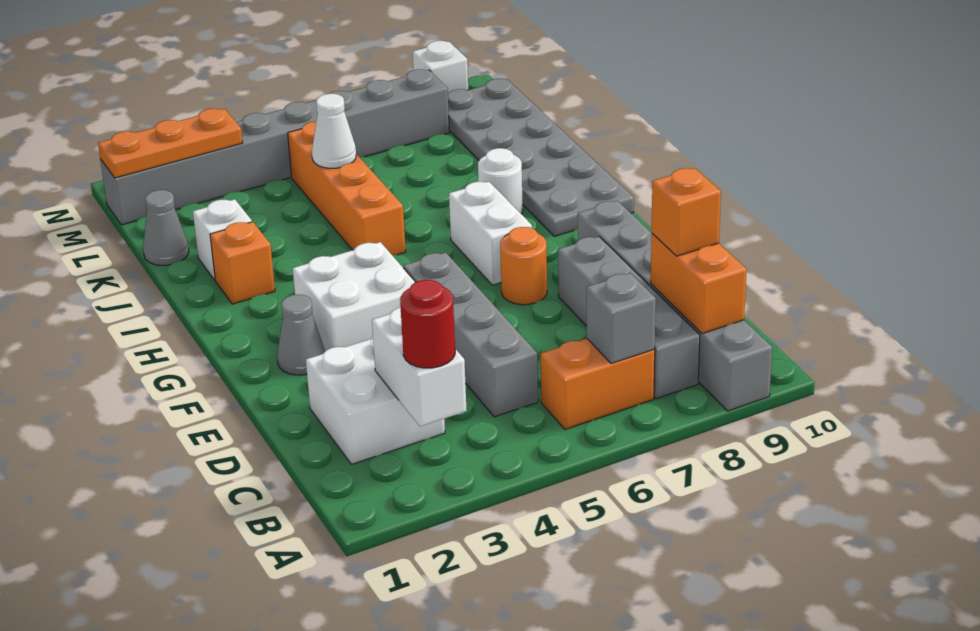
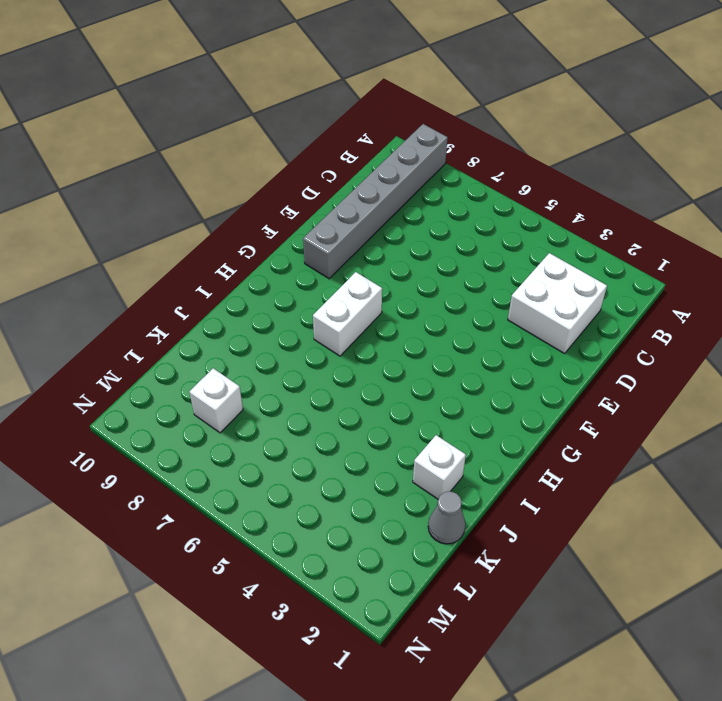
white 1x1 brick [190,368,243,433] -> white 1x1 brick moved to [413,41,468,93]
none -> orange 1x2 brick [541,338,655,429]
none -> grey 1x4 brick [558,237,700,399]
none -> grey 1x4 brick [404,253,538,417]

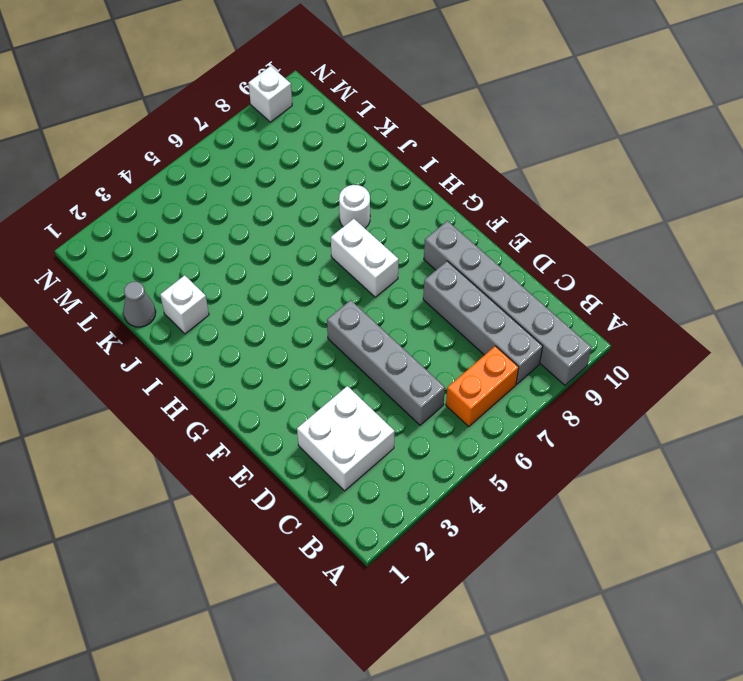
none -> grey 1x1 cone [277,295,325,375]
none -> white 2x2 brick [293,242,415,351]
none -> orange 1x1 round brick [500,227,547,305]

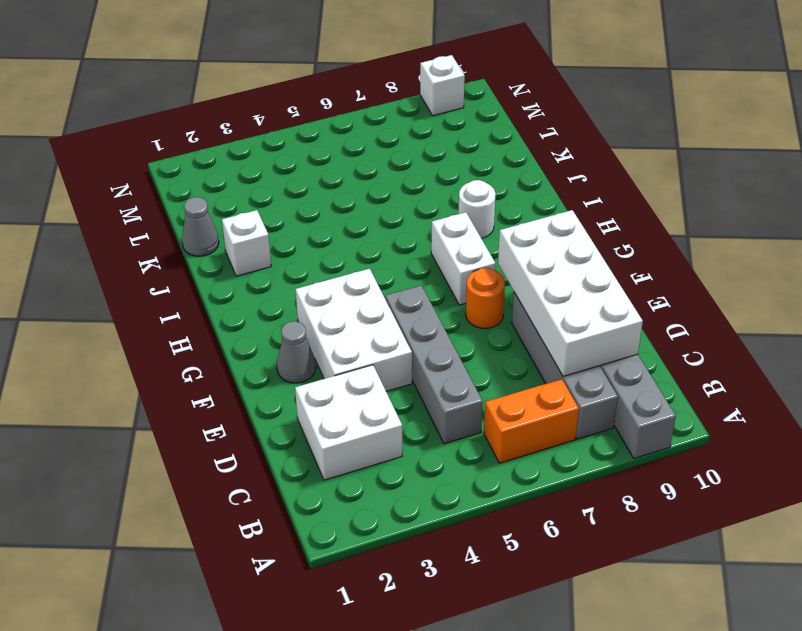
white 2x4 brick [498,210,643,376] -> orange 1x2 brick [651,234,747,334]
white 2x3 brick [296,269,412,391] -> white 2x2 brick [293,242,415,351]
none -> grey 2x6 plate [448,79,634,236]
none -> orange 1x1 brick [210,222,275,304]
none -> orange 1x4 brick [288,122,406,255]

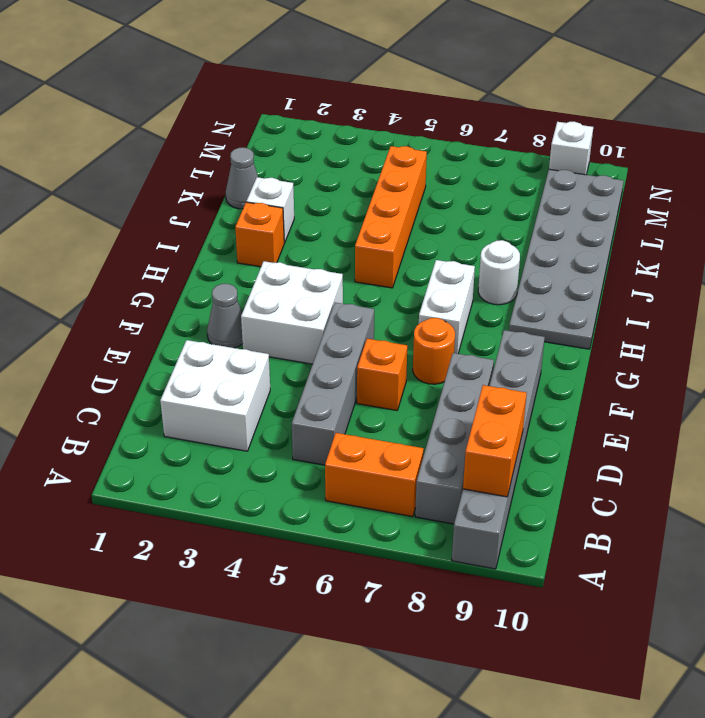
orange 1x1 brick [357,339,407,410] -> orange 1x1 brick moved to [652,168,721,256]
none -> grey 1x8 brick [100,69,449,225]
none -> white 1x2 brick [372,307,467,426]
none -> grey 1x1 brick [587,273,656,364]

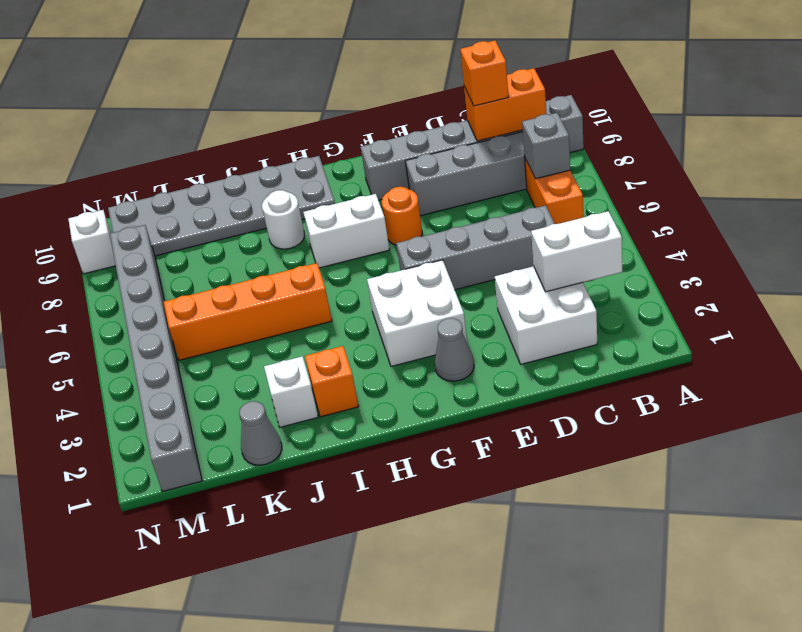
none -> white 1x1 cone [312,94,356,168]
none -> orange 1x3 plate [98,108,243,178]
none -> red 1x1 round brick [400,280,455,368]

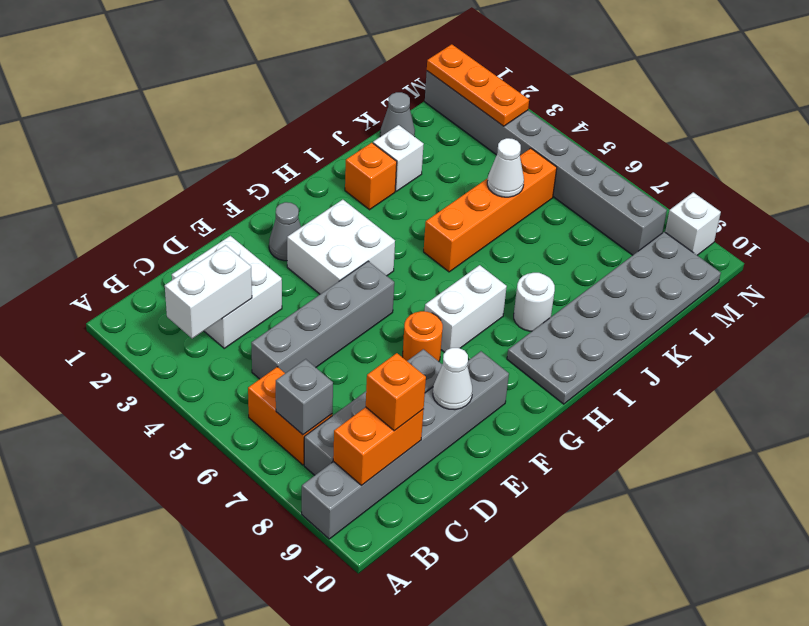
white 1x1 cone [433,348,472,410] -> none
none -> red 1x1 round brick [400,280,455,368]

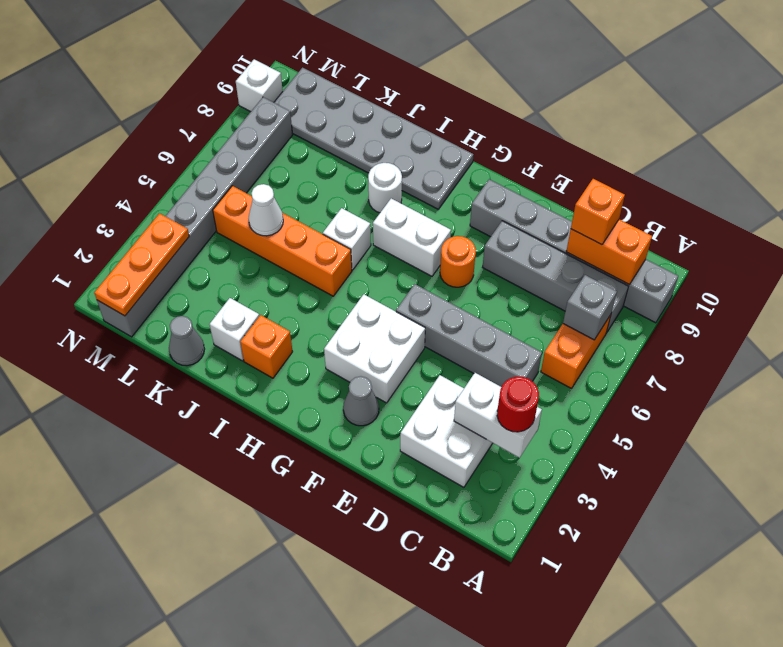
white 1x1 brick [323,208,371,270] -> none

